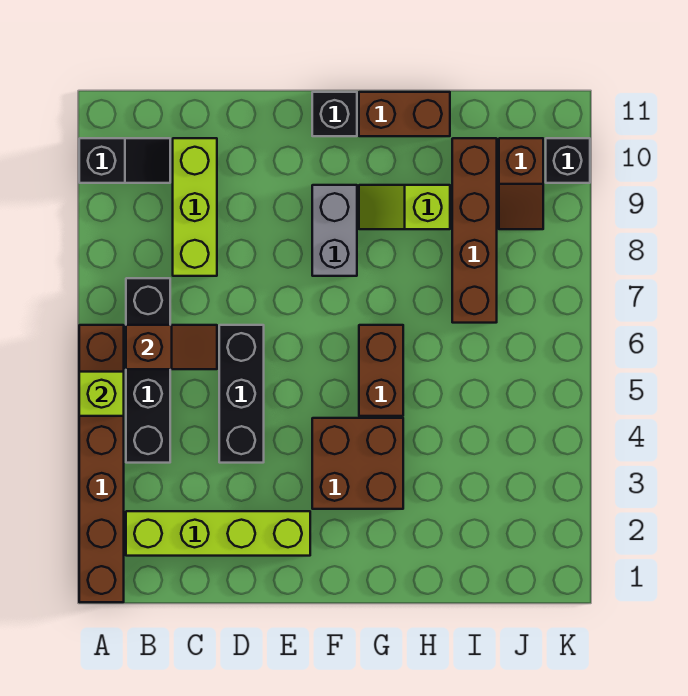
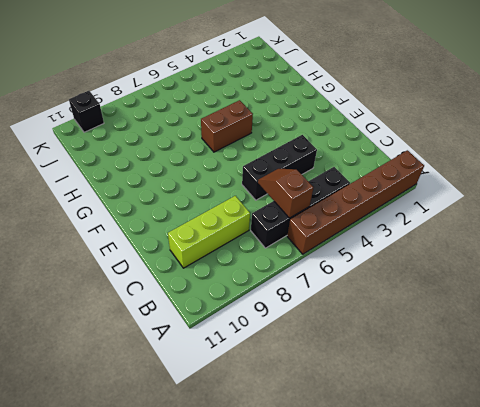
none -> black 1x2 slope [79,138,170,183]
none -> lime 1x4 brick [126,511,310,556]
none -> brown 2x2 brick [312,418,403,509]

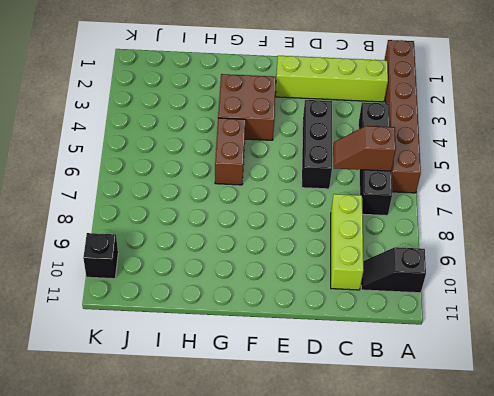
none -> grey 1x2 brick [312,185,357,276]
none -> black 1x1 brick [312,92,357,136]
none -> lime 1x2 slope [359,185,450,229]

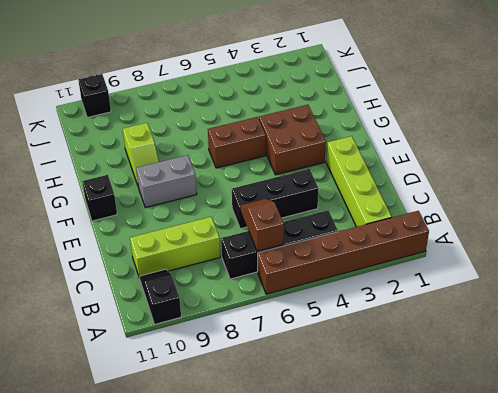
none -> brown 1x2 brick [359,92,450,136]
none -> brown 1x4 brick [452,138,497,323]
none -> brown 1x2 slope [499,138,543,229]

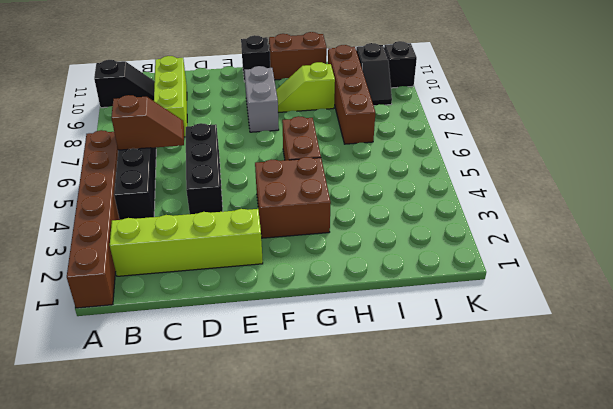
black 1x2 slope [356,43,392,106] -> brown 1x2 slope [499,138,543,229]
none -> lime 1x1 brick [79,372,124,416]

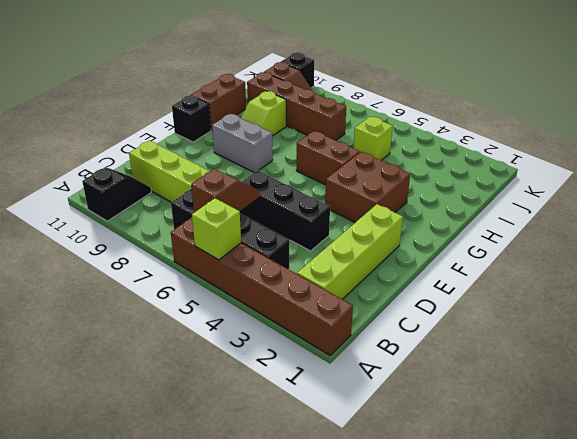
lime 1x1 brick [354,116,393,160] -> none

